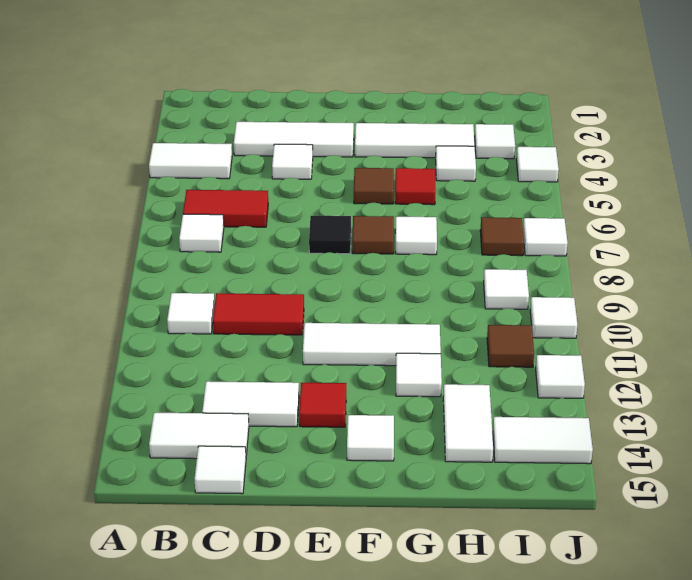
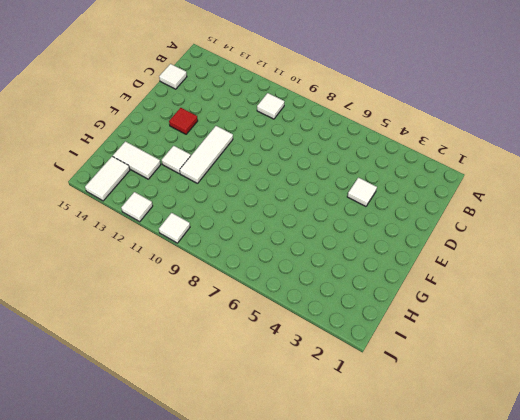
none -> white 1x2 tile [149,143,232,179]
none -> red 1x2 tile [183,190,268,227]
none -> white 1x1 tile [179,214,224,252]
none -> white 1x2 tile [149,413,249,459]

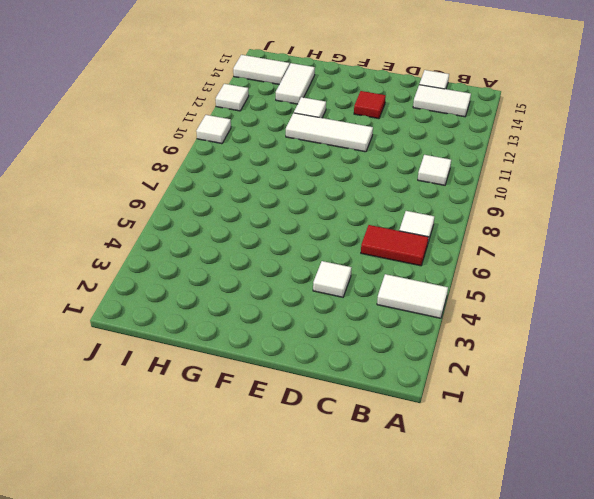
none -> white 1x3 tile [234,122,354,157]
none -> red 1x2 tile [213,293,304,335]
none -> white 1x2 tile [202,381,299,427]
none -> black 1x1 tile [309,216,351,254]

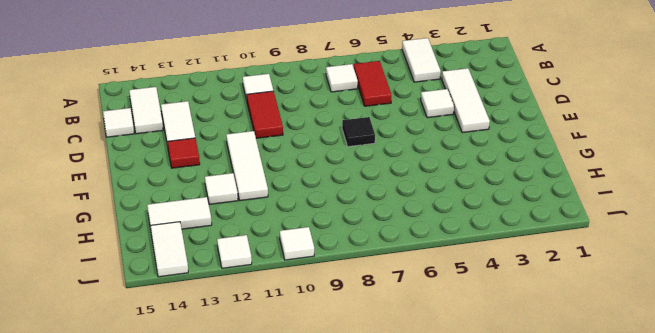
none -> white 1x3 tile [355,123,475,158]
none -> brown 1x1 tile [354,168,394,204]
none -> brown 1x1 tile [352,216,394,254]
none -> white 1x1 tile [347,415,394,461]

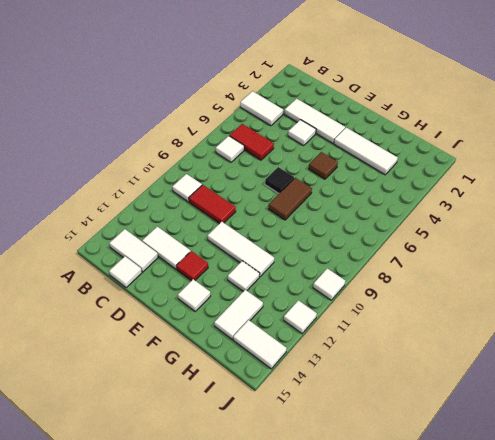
brown 1x2 tile [268,178,312,220] -> brown 1x1 tile [352,216,394,254]
none -> red 1x1 tile [395,168,436,205]
none -> white 1x1 tile [395,217,437,255]
none -> white 1x1 tile [436,146,476,181]
none -> white 1x1 tile [475,124,515,159]

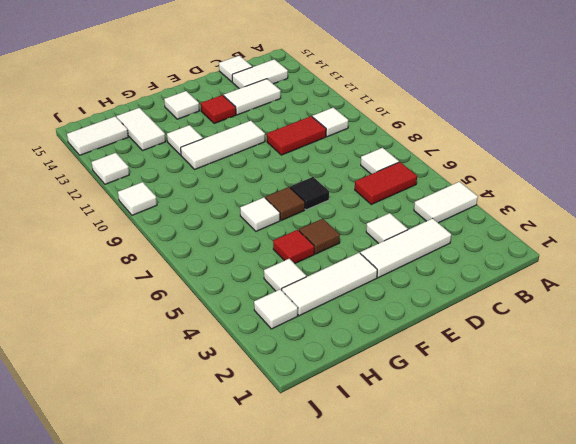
none -> brown 1x1 tile [480,217,524,256]
none -> white 1x1 tile [484,269,529,309]
none -> brown 1x1 tile [487,325,534,367]
none -> white 1x1 tile [516,147,559,182]

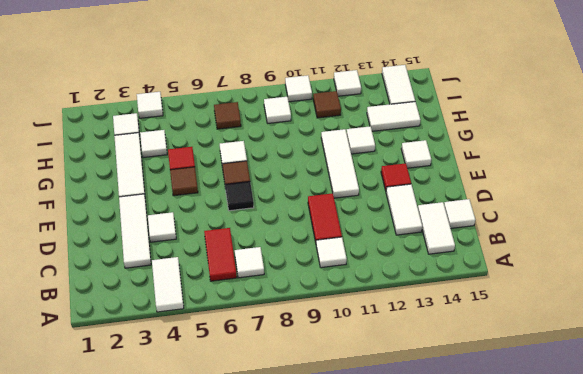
none -> white 1x1 tile [523,218,568,256]

